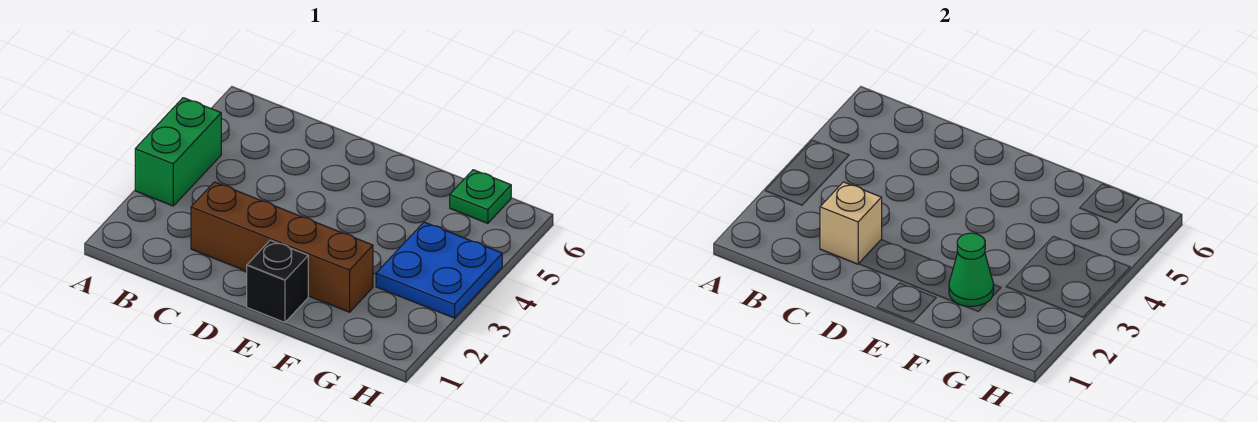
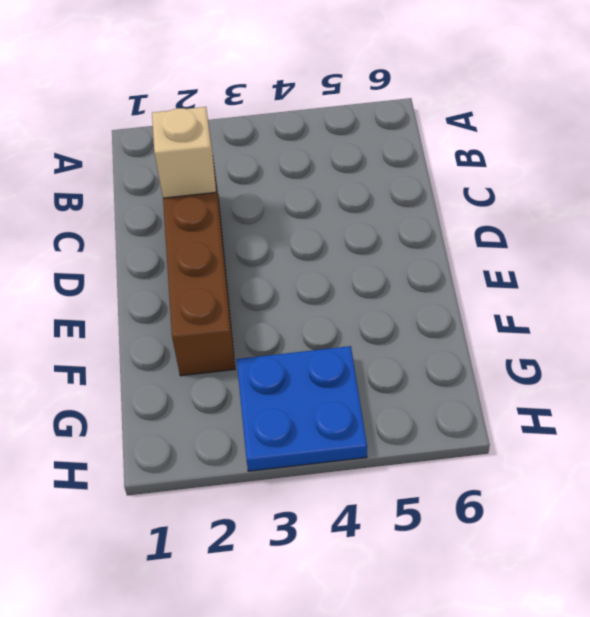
none -> green 1x2 brick [135,98,221,206]
none -> black 1x1 brick [247,240,308,322]

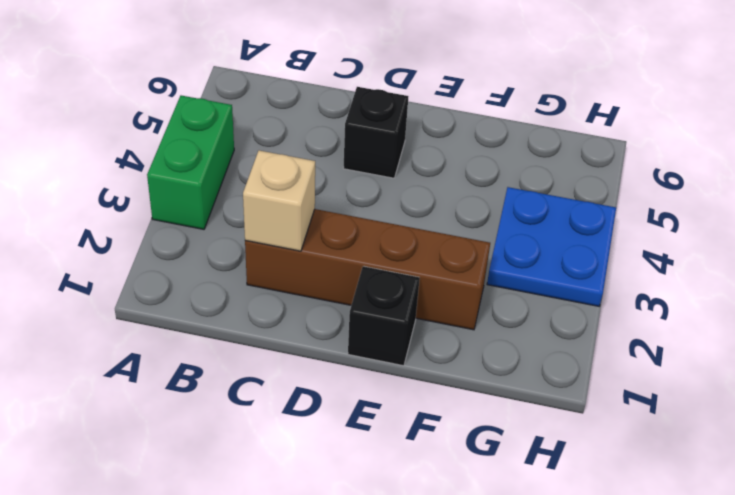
black 1x1 brick [343,87,408,178] -> none
none -> green 1x1 plate [450,170,511,223]
none -> green 1x1 cone [949,233,994,307]

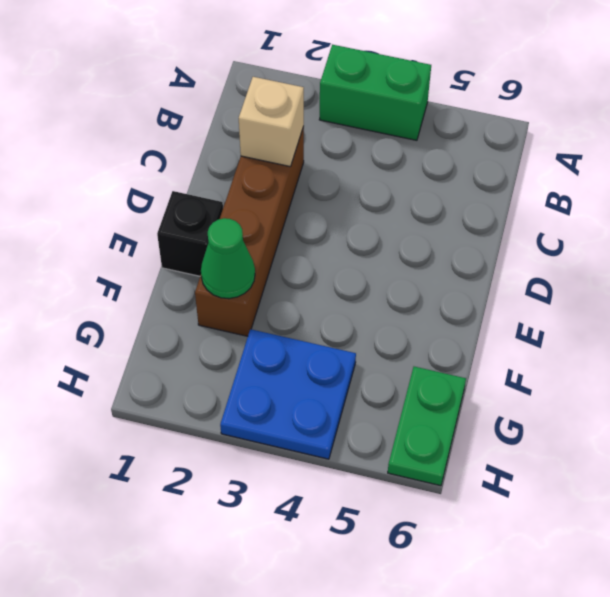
green 1x2 plate [388,367,466,486] -> green 1x1 plate [450,170,511,223]

